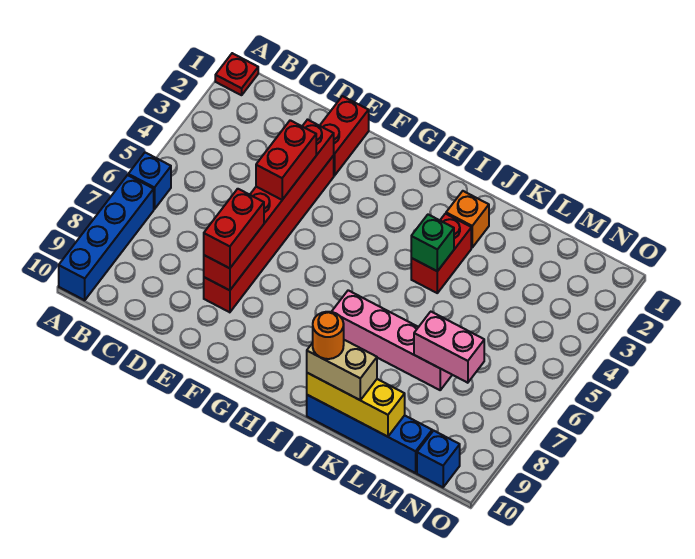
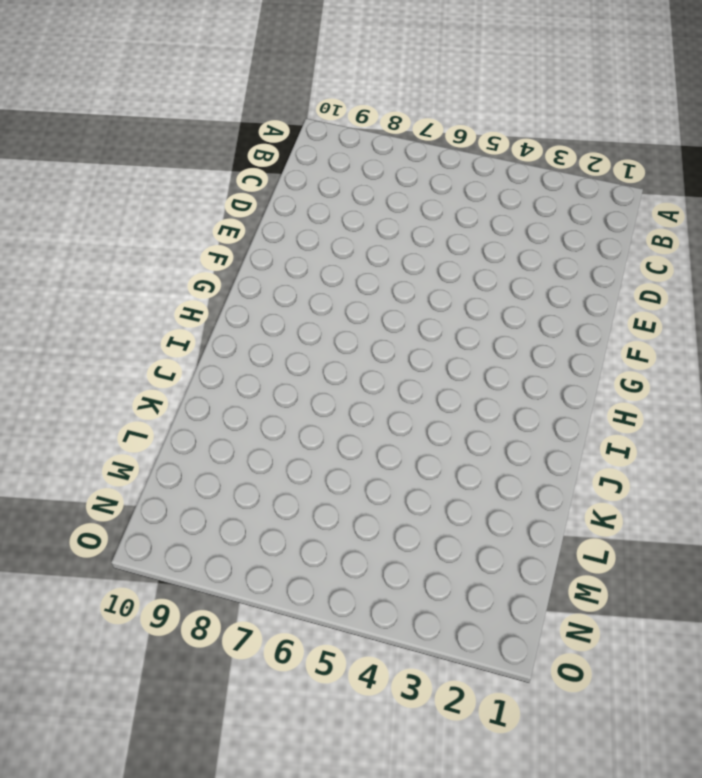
none -> red 1x1 plate [215,53,258,95]
none -> blue 1x1 brick [128,153,171,209]
none -> blue 1x4 brick [59,175,154,300]

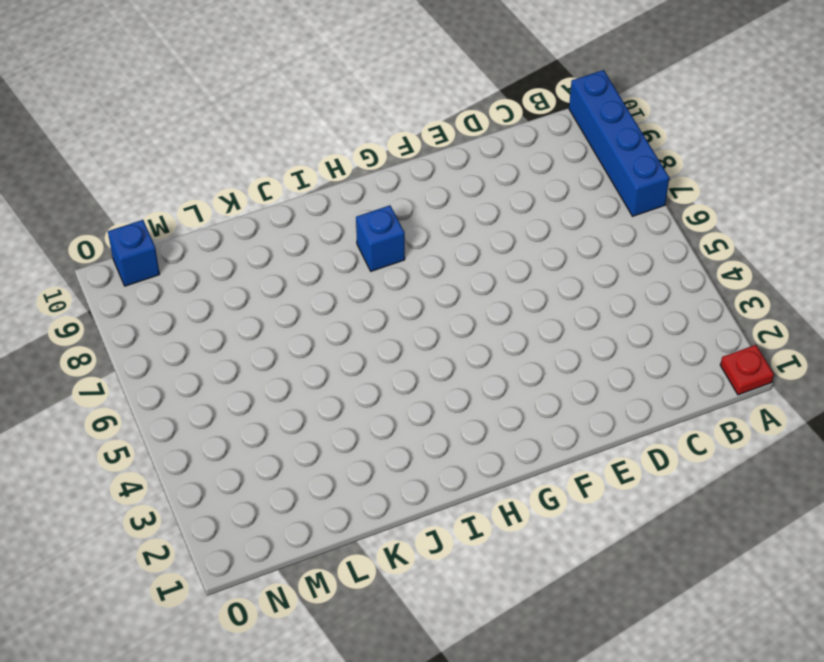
blue 1x1 brick [356,205,405,271] -> blue 1x1 brick moved to [128,153,171,209]
none -> red 1x2 brick [320,96,369,176]
none -> red 1x6 brick [204,156,334,312]
none -> pink 1x4 brick [332,290,452,390]

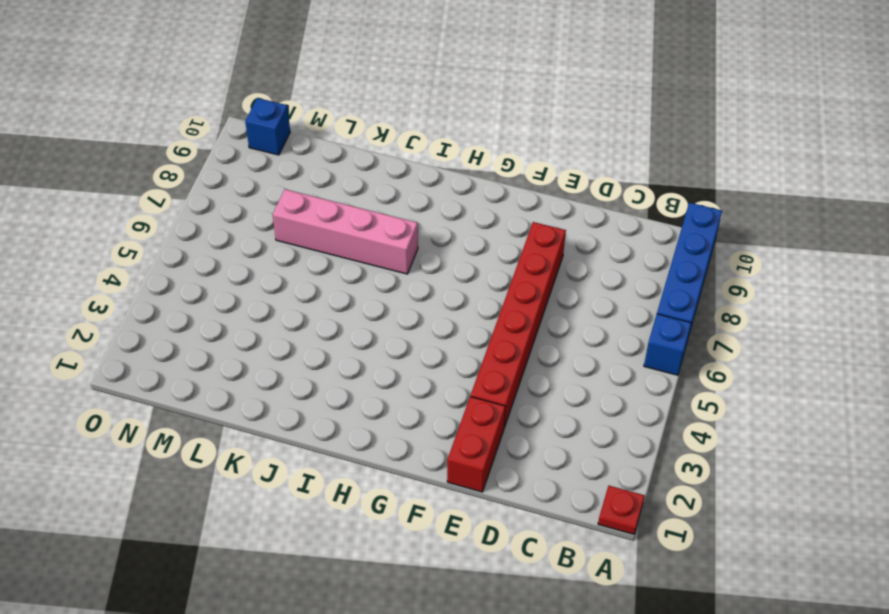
none -> orange 1x1 brick [446,191,489,247]
none -> red 1x2 brick [411,214,471,293]
none -> blue 1x4 brick [307,395,432,473]

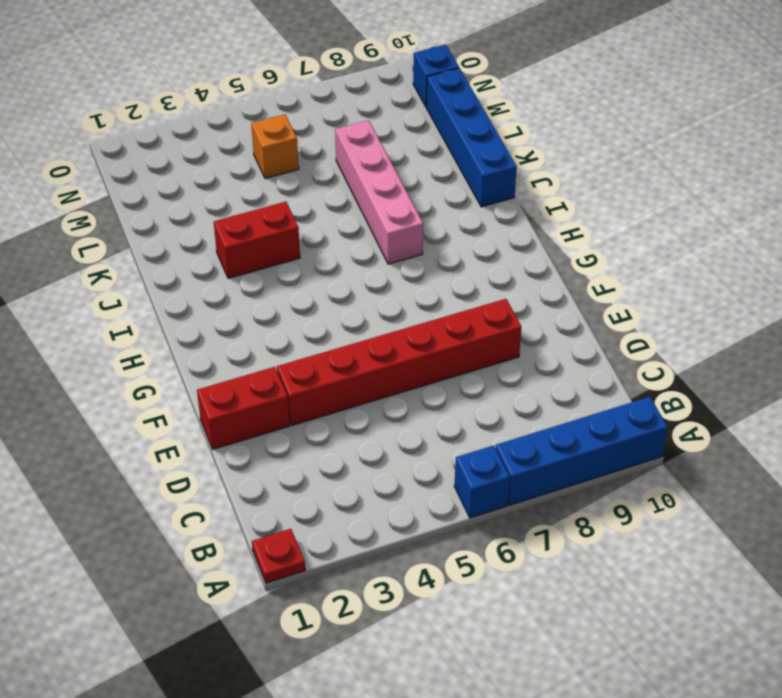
orange 1x1 brick [251,114,299,178] -> orange 1x1 brick moved to [446,191,489,247]
none -> red 1x6 brick [204,120,334,290]
none -> green 1x1 brick [411,215,454,271]
none -> yellow 1x3 brick [307,373,405,437]

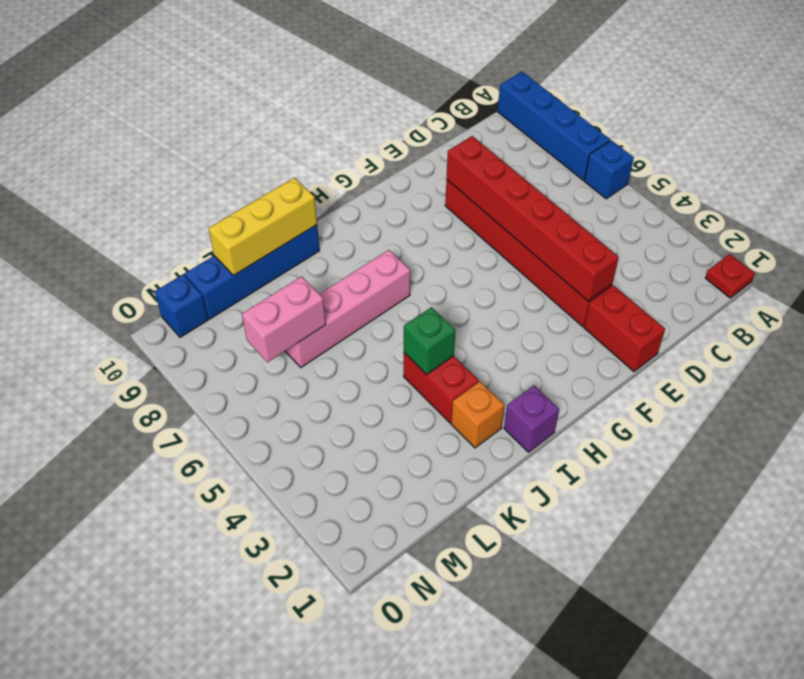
purple 1x1 brick [504,386,559,452] -> none
none -> red 1x2 brick [256,120,316,200]
none -> red 1x2 brick [204,189,264,268]
none -> tan 1x2 brick [307,340,377,400]

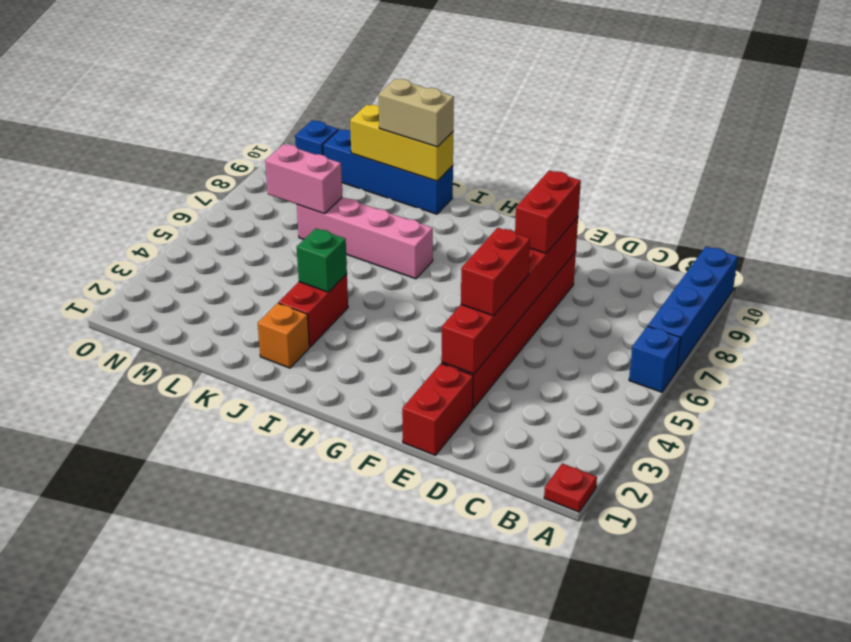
none -> orange 1x1 round brick [313,312,344,359]

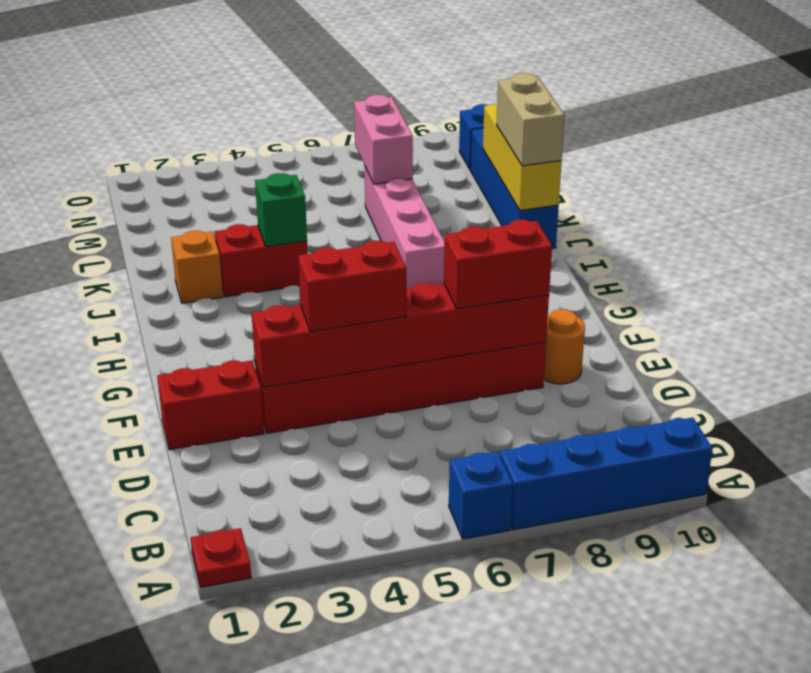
orange 1x1 round brick [544,309,585,384] -> orange 1x1 round brick moved to [313,312,344,359]

